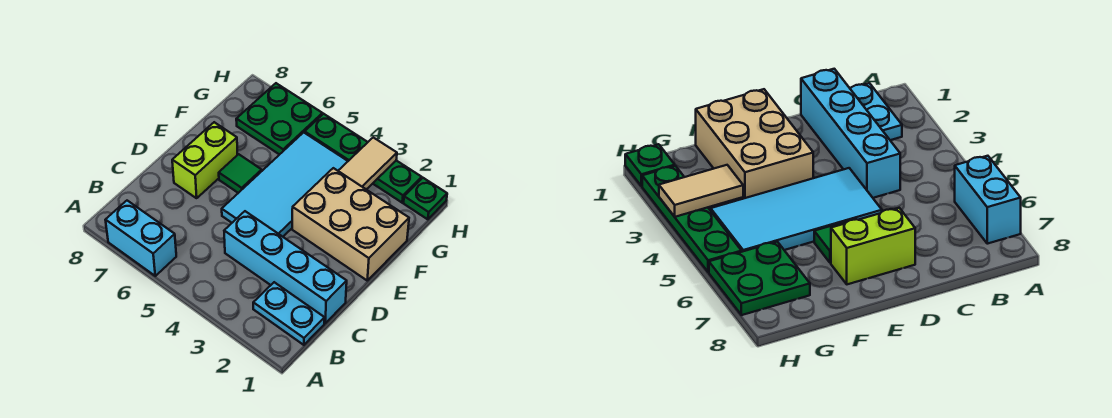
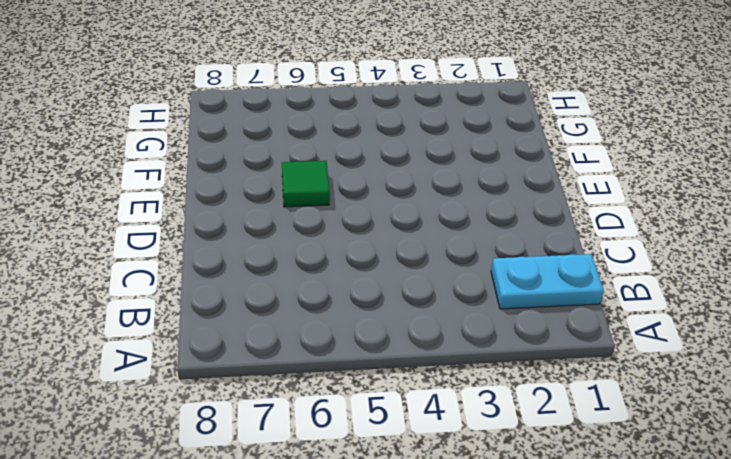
none -> cyan 1x2 brick [106,201,176,276]
none -> cyan 1x4 brick [224,211,347,323]

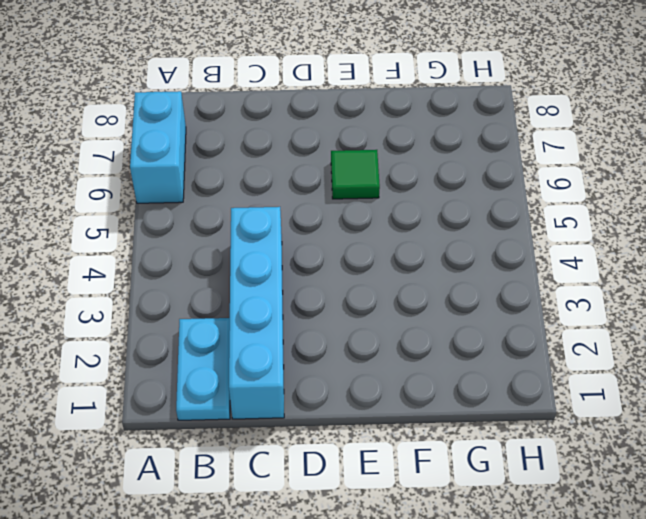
none -> cyan 2x4 tile [222,132,348,237]
none -> lime 1x2 brick [172,122,237,198]

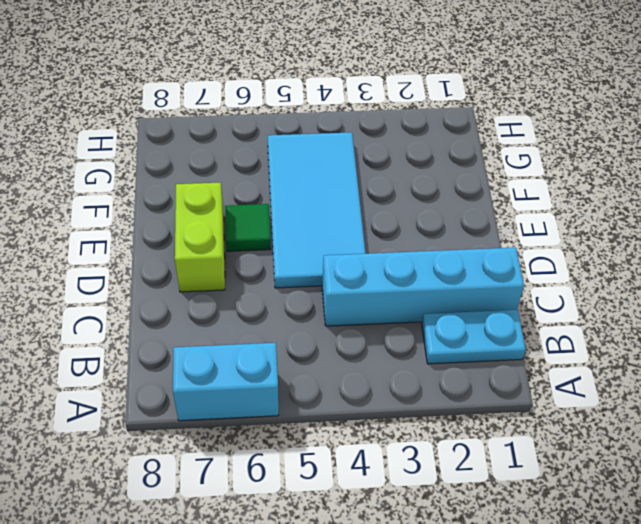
none -> tan 2x3 brick [292,168,409,280]
none -> green 2x2 plate [236,83,322,155]

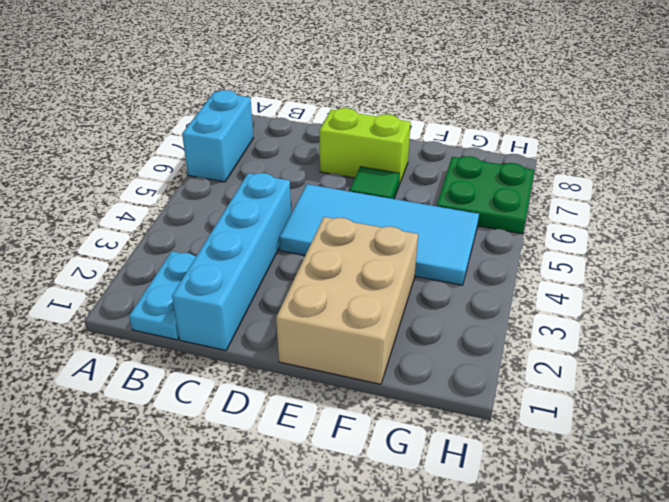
none -> green 1x1 plate [404,178,447,219]
none -> green 1x4 plate [305,114,422,203]

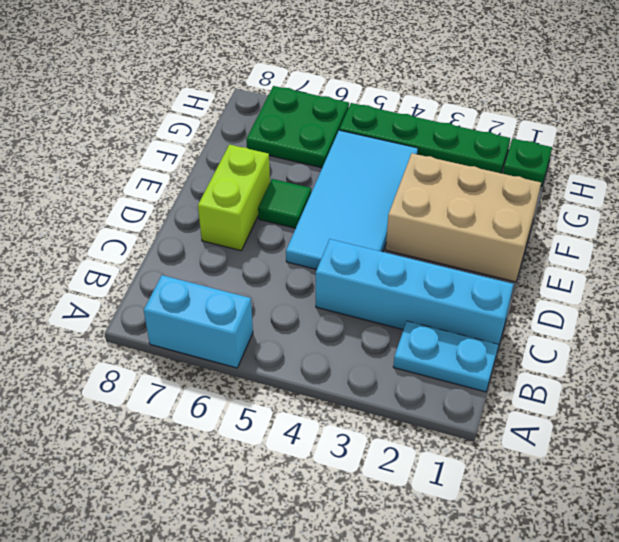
none -> tan 1x2 tile [338,137,397,189]

